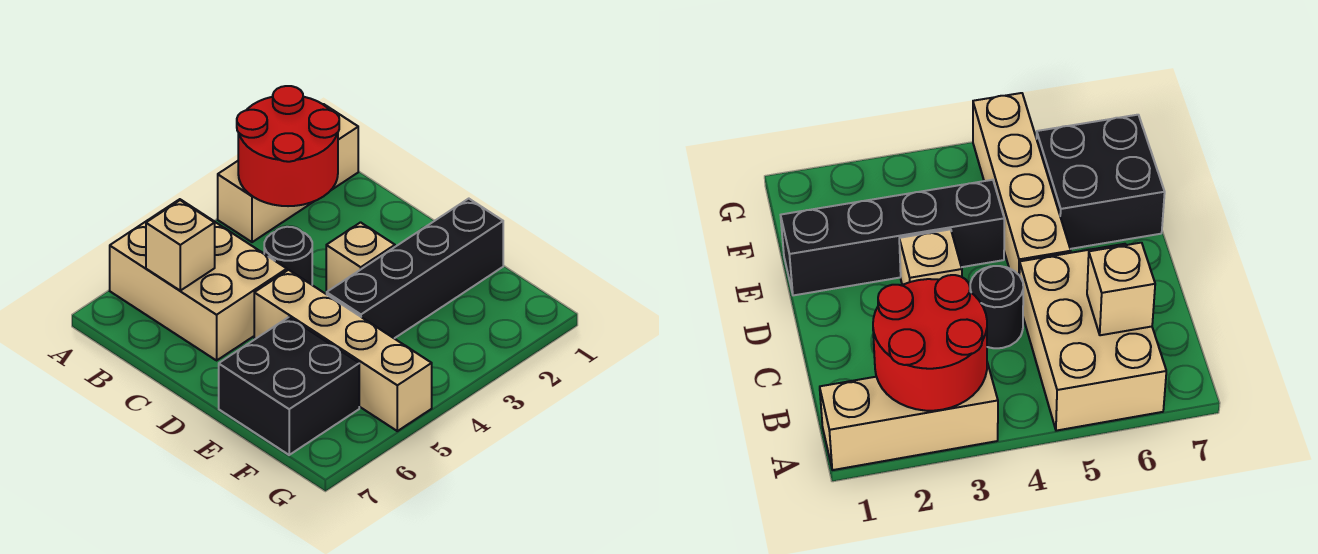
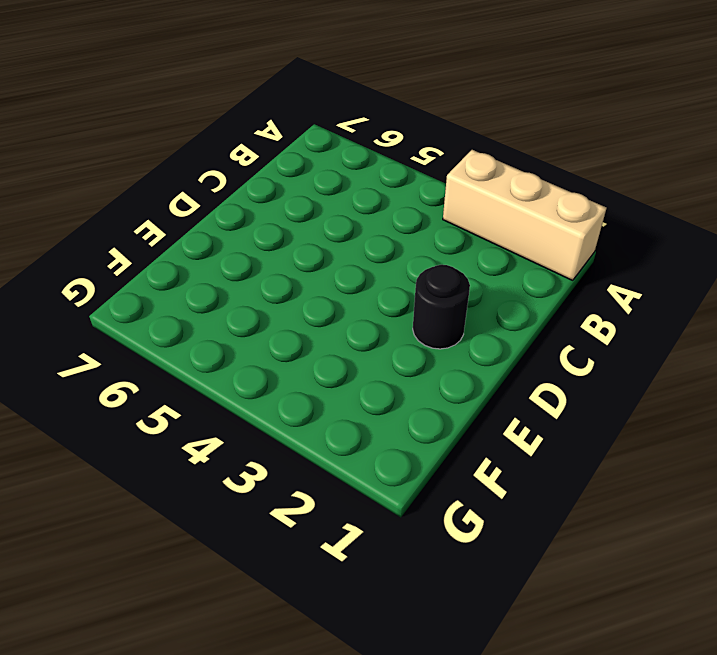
black 1x1 round brick [413,265,470,349] -> black 1x1 round brick moved to [264,227,312,285]
none -> tan 2x3 brick [110,199,287,360]
none -> tan 1x1 brick [326,222,395,292]

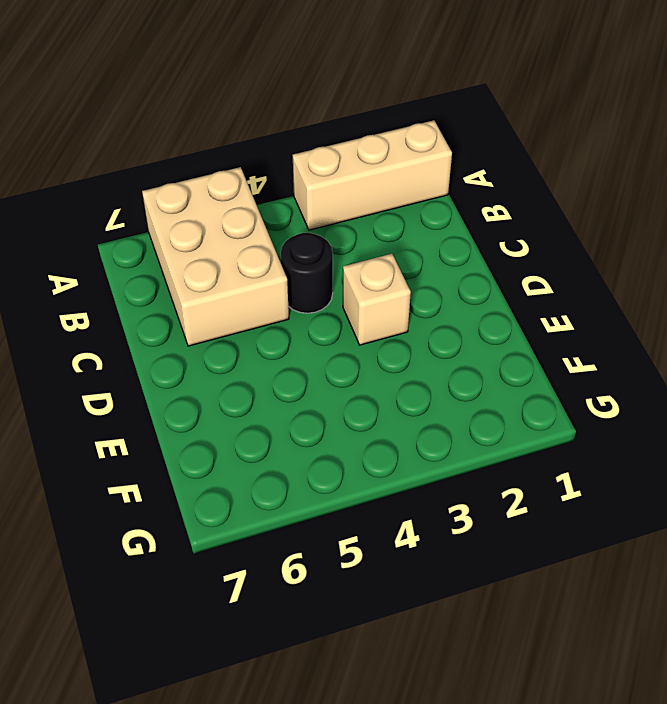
none -> tan 1x4 brick [254,270,432,431]
none -> black 1x4 brick [327,199,503,338]

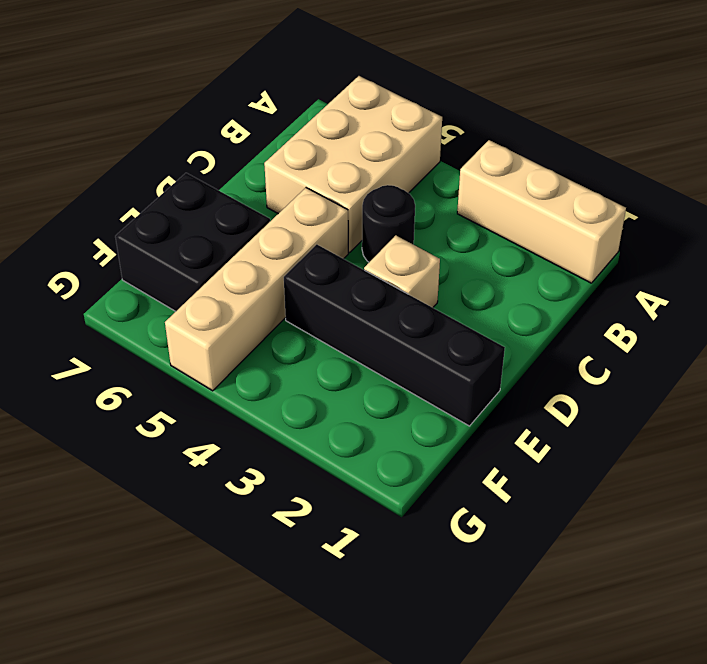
none -> red 2x2 round brick [237,86,339,206]
none -> tan 1x1 brick [146,200,215,291]

